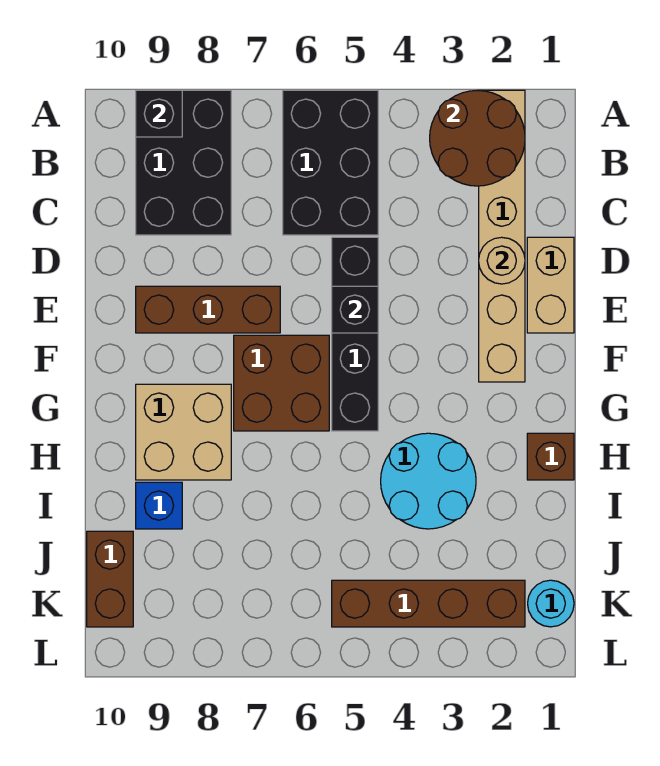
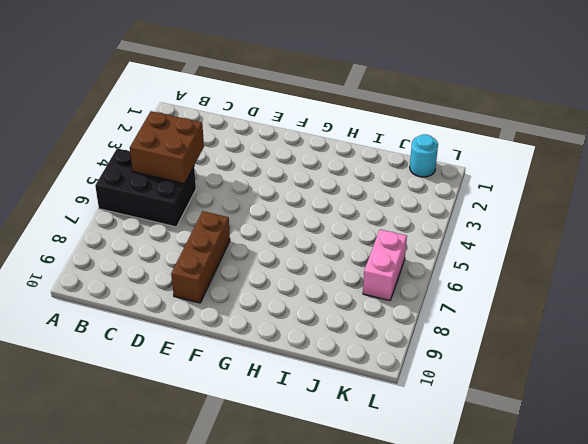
brown 2x2 brick [130,111,204,183] -> brown 2x2 brick moved to [234,335,329,431]
pink 1x2 brick [363,229,407,301] -> none
none -> tan 1x6 brick [479,90,525,382]
none -> black 2x3 brick [136,90,231,235]
none -> tan 1x2 brick [527,237,574,333]

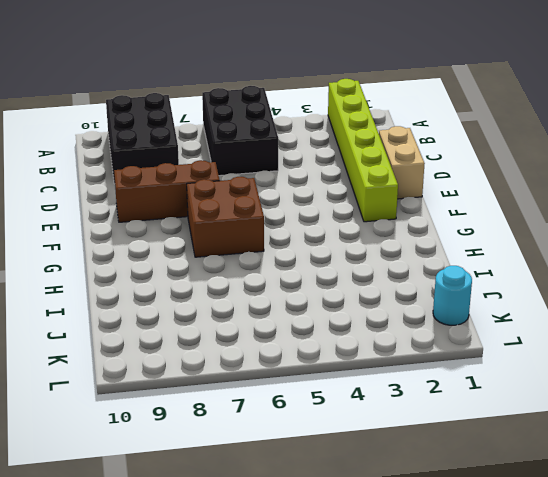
lime 1x6 brick [328,79,398,222] -> tan 1x6 brick [479,90,525,382]
none -> black 1x4 brick [332,237,378,431]
none -> tan 2x2 brick [136,384,231,480]
none -> brown 1x1 brick [527,433,574,480]

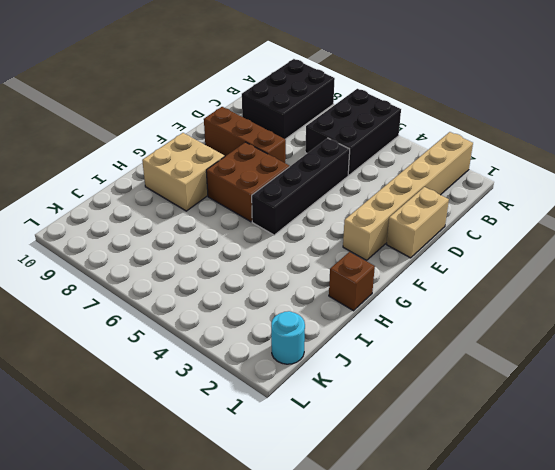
none -> cyan 2x2 round brick [381,433,476,529]
none -> blue 1x1 brick [136,482,182,529]
none -> brown 1x2 brick [87,531,133,627]

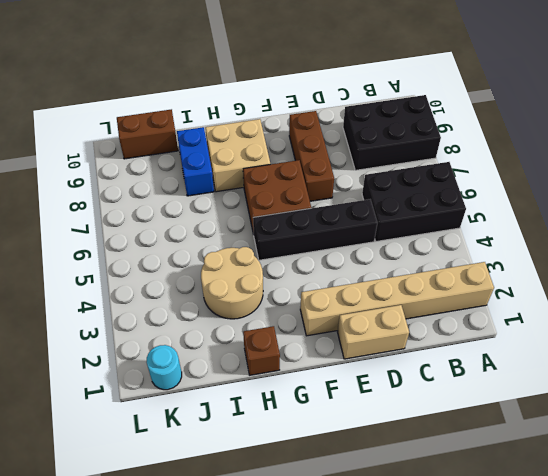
tan 2x2 round brick [201,247,263,319] -> cyan 2x2 round brick [381,433,476,529]
blue 1x2 brick [177,127,214,196] -> blue 1x1 brick [136,482,182,529]
none -> brown 1x4 brick [332,580,525,627]
none -> brown 2x2 round brick [430,90,525,186]
none -> black 1x1 brick [136,90,182,137]

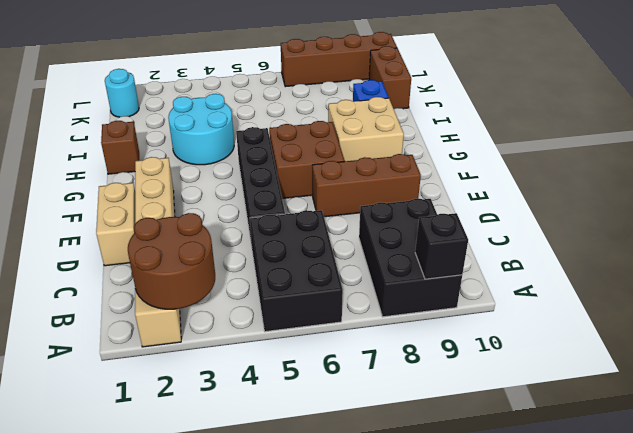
brown 1x4 brick [281,32,397,87] -> brown 1x4 brick moved to [332,580,525,627]
none -> tan 1x1 round brick [479,237,525,284]
none -> black 1x1 brick [332,286,378,333]

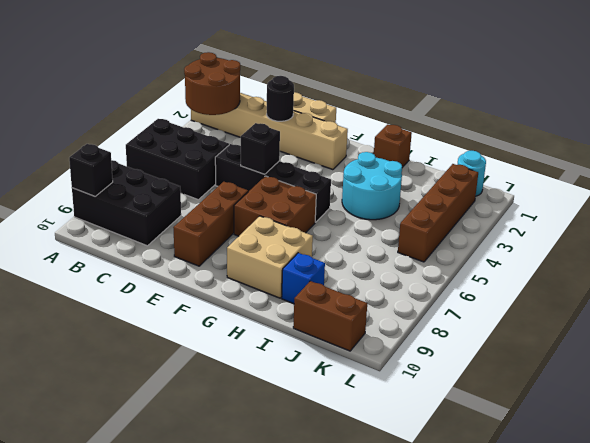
black 1x1 round brick [267,76,294,121] -> tan 1x1 round brick [479,237,525,284]

